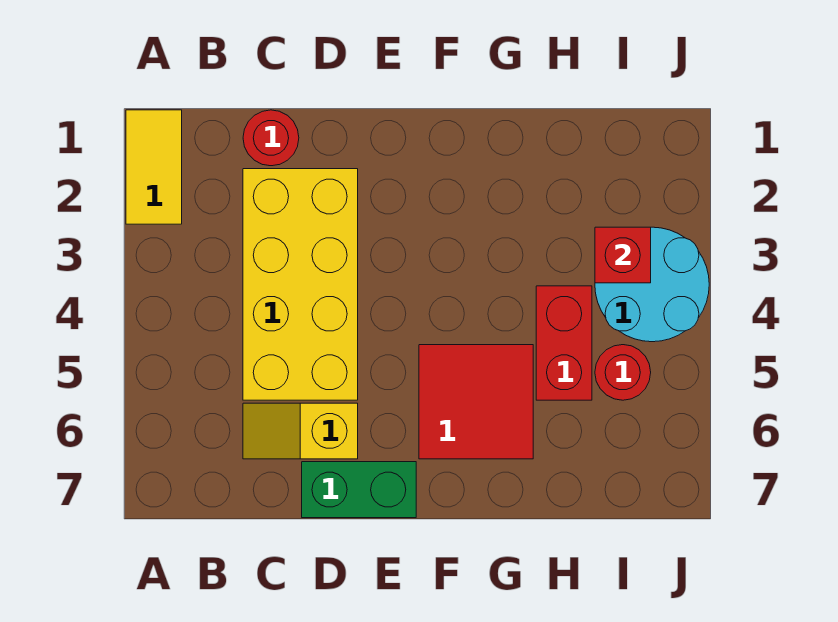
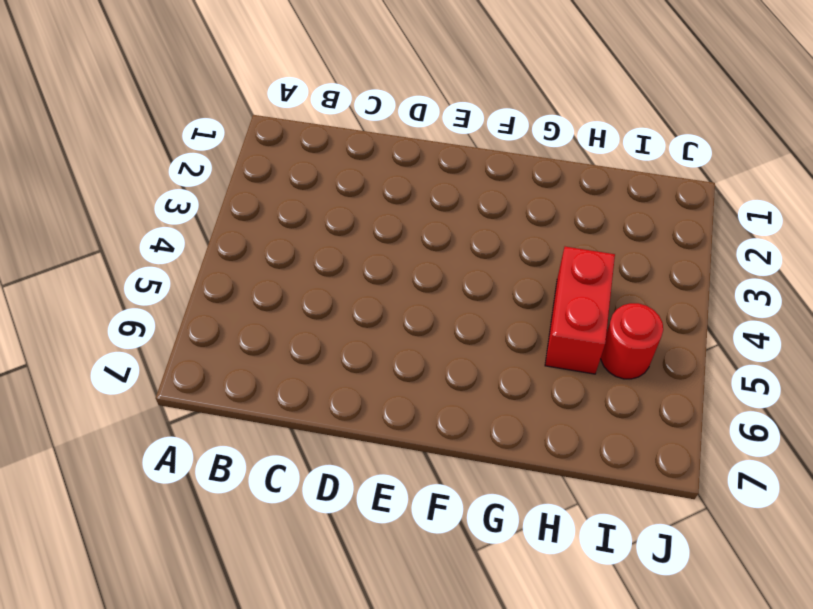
none -> yellow 1x2 tile [126,110,182,224]
none -> red 1x1 round brick [243,110,299,166]

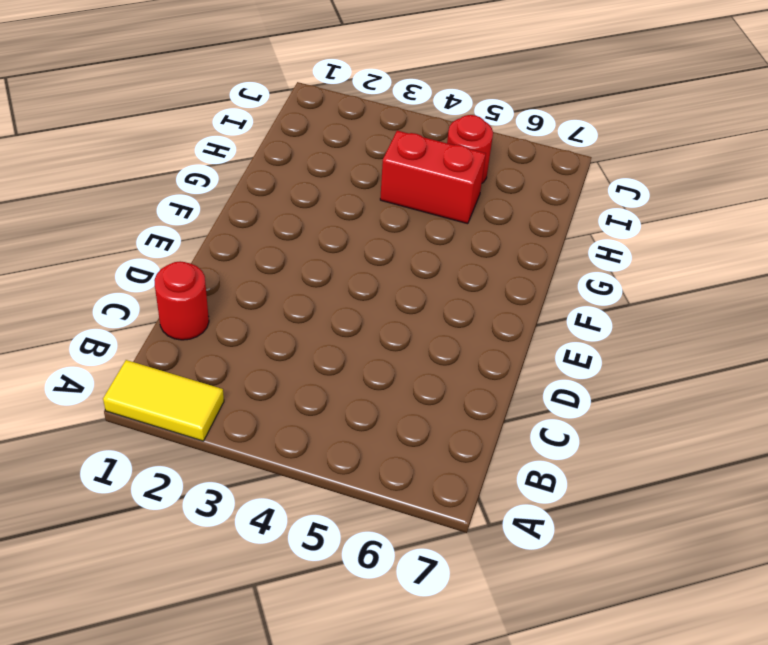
none -> yellow 2x4 brick [243,169,358,400]
none -> yellow 1x2 slope [243,403,358,459]

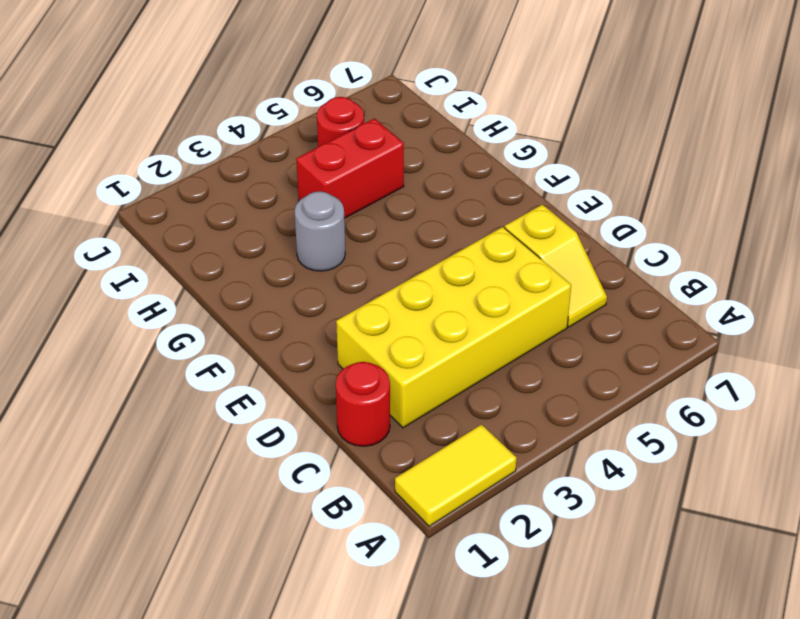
grey 1x1 round brick [295,191,345,271] -> none
none -> green 1x2 brick [302,462,416,518]
none -> red 2x2 tile [419,345,533,459]

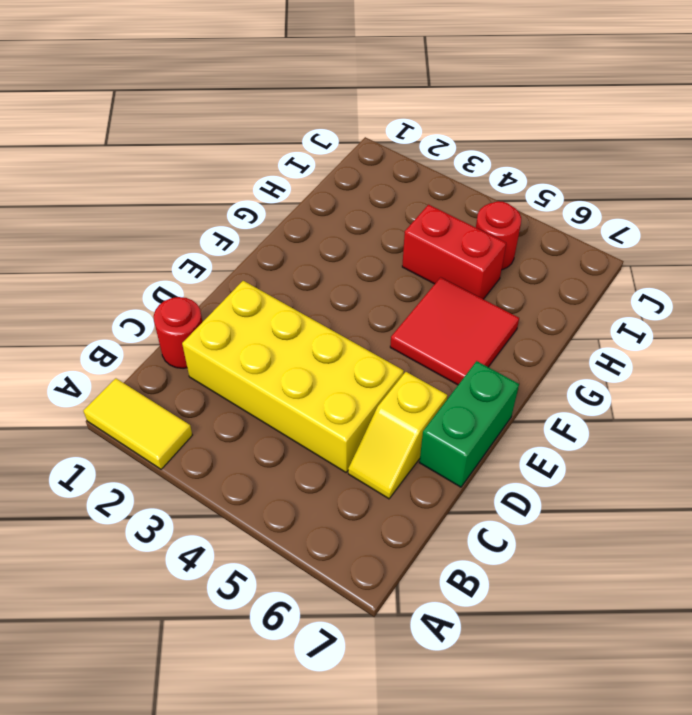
none -> cyan 2x2 round brick [595,227,709,342]
none -> red 1x1 brick [595,227,651,283]

